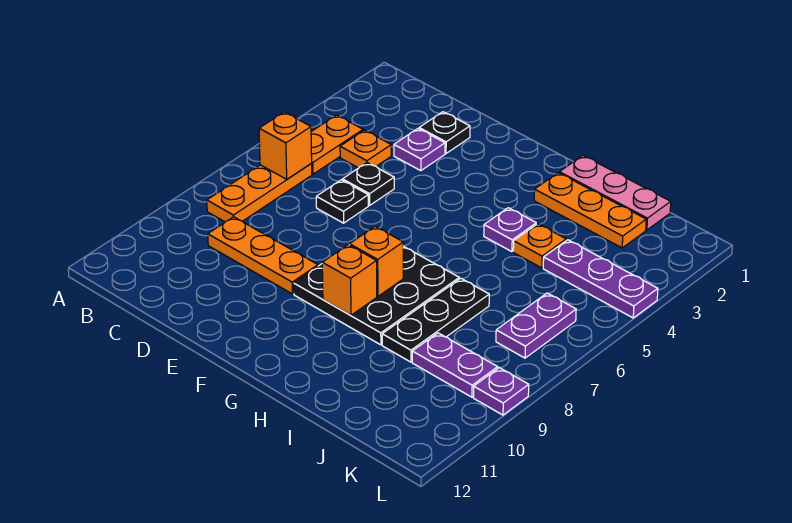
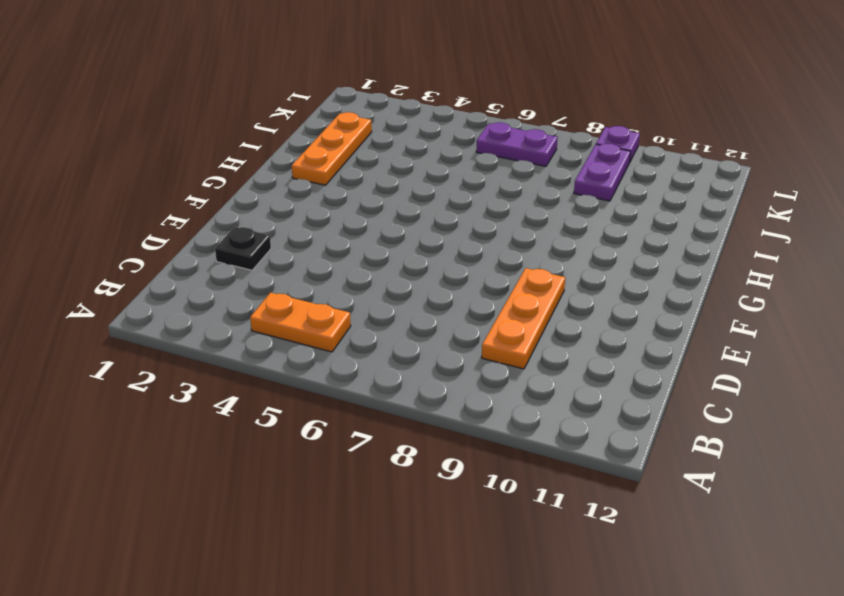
none -> orange 1x3 plate [207,164,312,222]
none -> orange 1x1 plate [340,130,391,168]
none -> purple 1x1 plate [394,129,445,171]

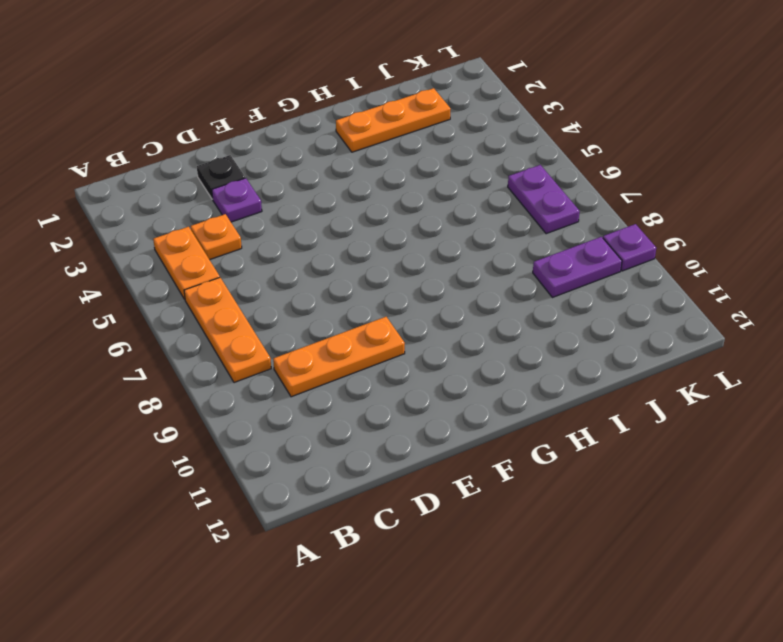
none -> black 1x1 plate [342,163,394,205]
none -> black 1x1 plate [316,180,368,223]
none -> black 3x3 plate [294,246,459,345]

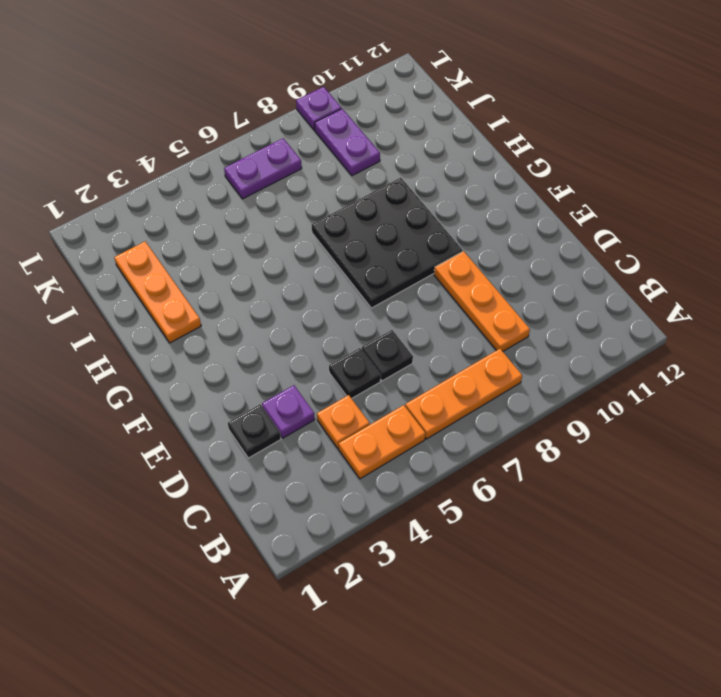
none -> pink 1x3 plate [559,156,671,230]
none -> purple 1x1 plate [484,208,536,252]
none -> orange 1x1 plate [513,224,566,268]

